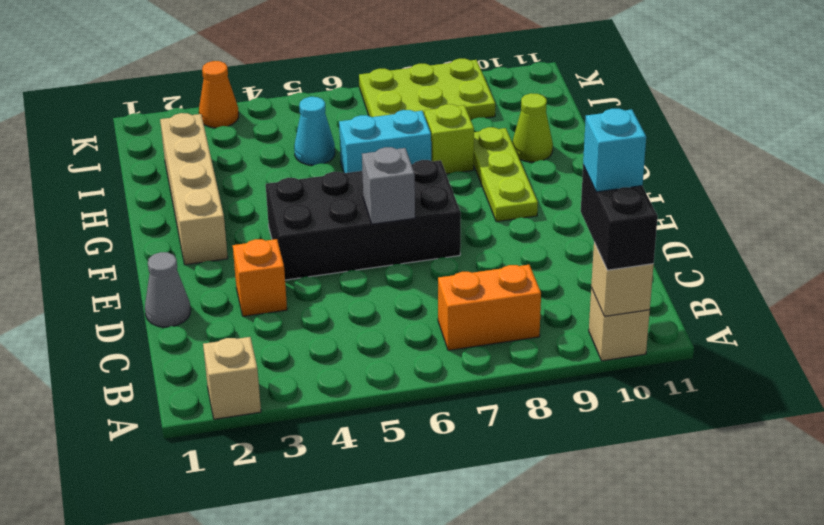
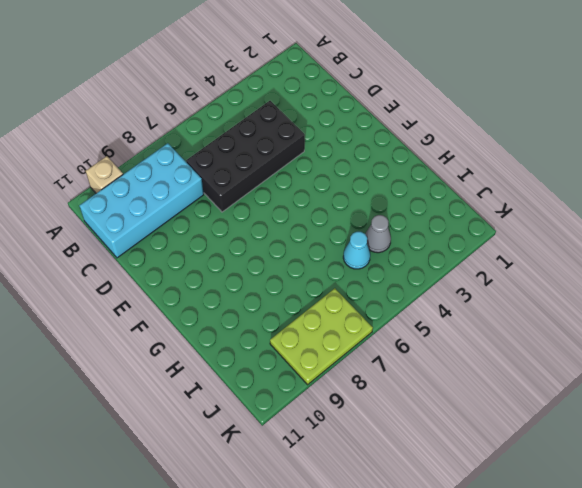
cyan 2x4 brick [79,143,204,258] -> orange 1x2 brick [438,265,541,350]
black 2x4 brick [186,101,305,212] -> black 2x4 brick moved to [266,160,461,280]
grey 1x1 cone [365,215,391,253] -> grey 1x1 cone moved to [145,252,191,327]
none -> tan 1x1 brick [203,337,261,419]
none -> orange 1x1 brick [233,239,287,316]
none -> tan 1x4 brick [160,113,228,265]

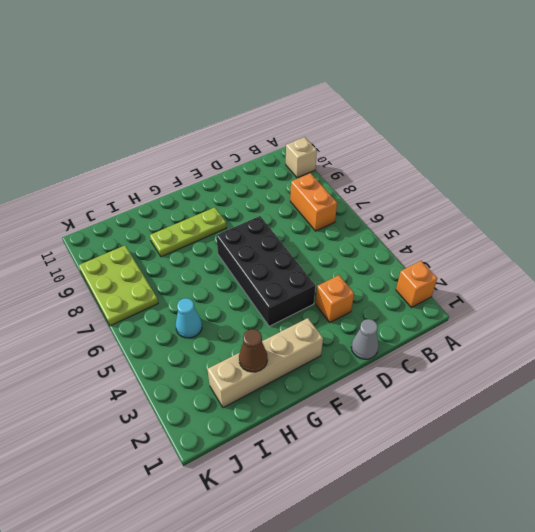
orange 1x1 brick [396,261,437,308] -> tan 1x1 brick [203,337,261,419]
brown 1x1 cone [239,329,268,372] -> none
none -> cyan 1x2 brick [339,110,431,173]
none -> lime 1x1 brick [424,104,474,174]
none -> lime 1x1 cone [512,93,553,162]

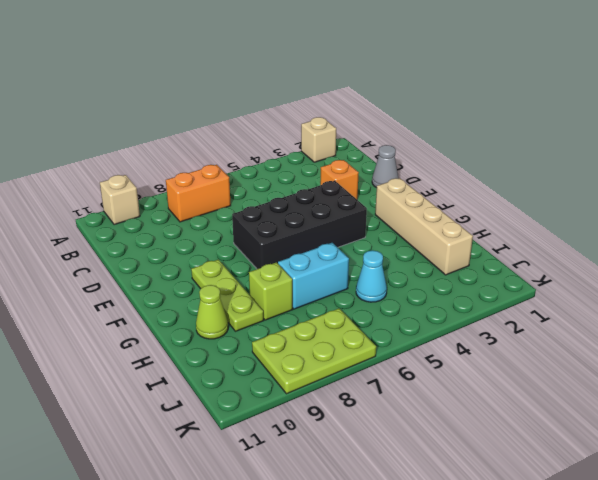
none -> orange 1x1 cone [199,61,239,128]
none -> tan 1x1 brick [591,242,654,316]
none -> grey 1x1 brick [362,147,415,224]

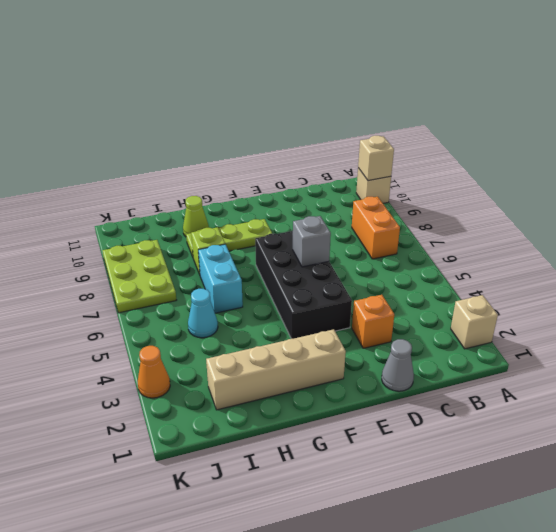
none -> black 1x2 brick [581,165,658,270]
none -> cyan 1x1 brick [583,109,646,192]

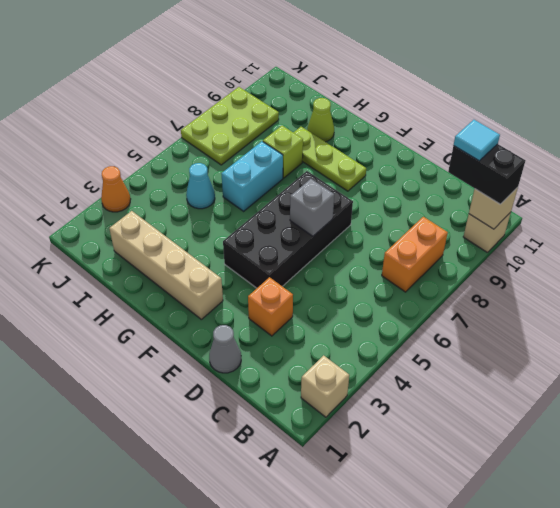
cyan 1x1 tile [454,120,500,161] -> cyan 1x1 brick [583,109,646,192]

